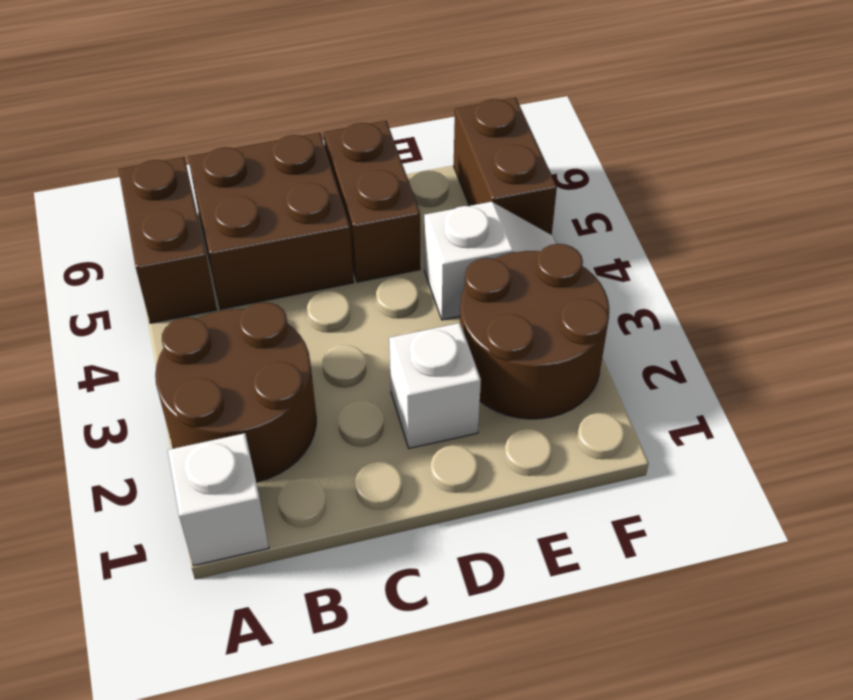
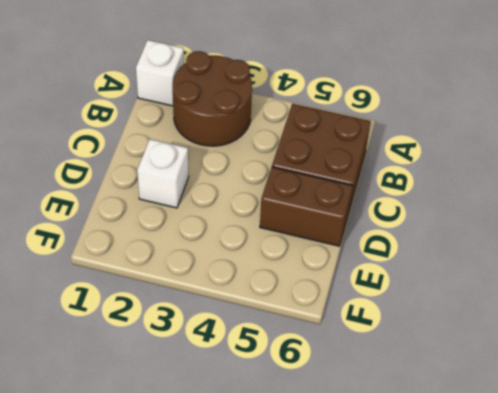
none -> brown 1x2 brick [118,157,217,323]
none -> brown 2x2 round brick [460,244,609,419]

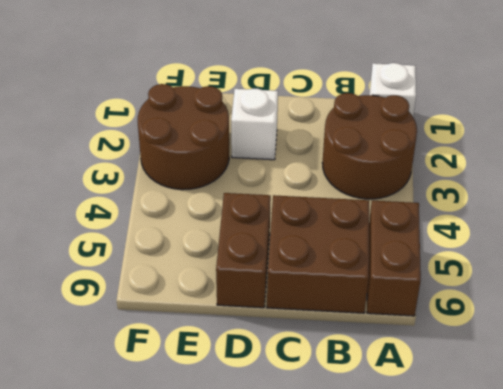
none -> white 1x2 slope [424,202,556,320]
none -> brown 1x2 brick [454,98,557,235]

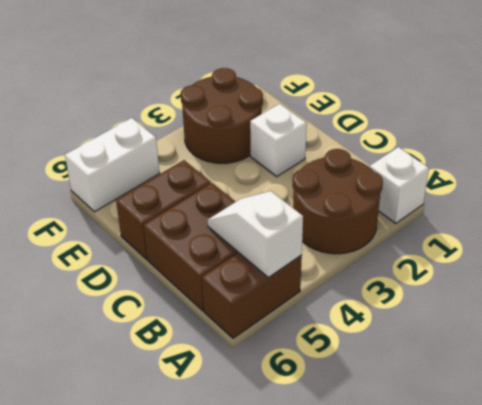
white 1x2 slope [208,191,303,278] -> white 1x2 slope moved to [424,202,556,320]
white 1x2 brick [65,118,159,212] -> brown 1x2 brick [454,98,557,235]

